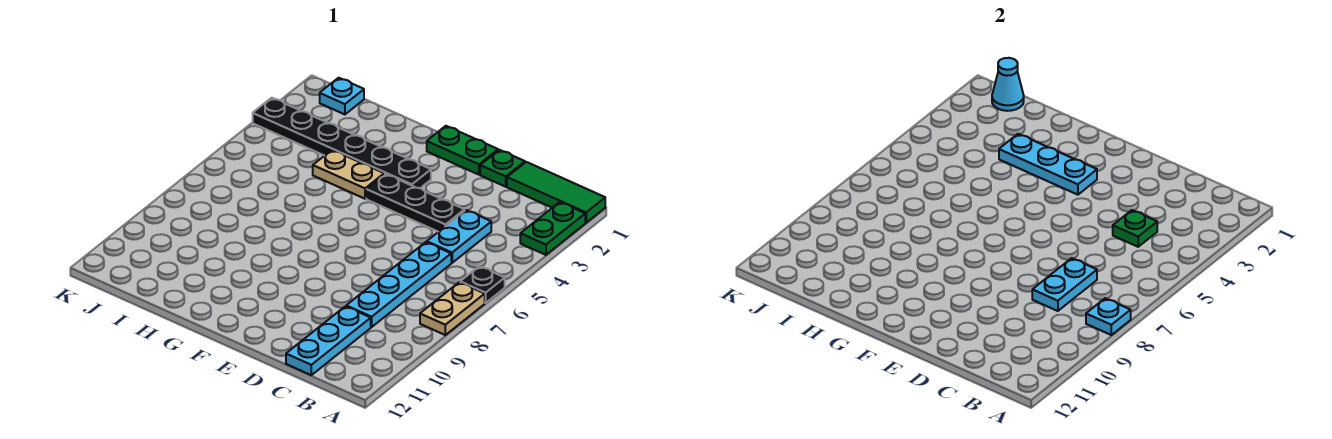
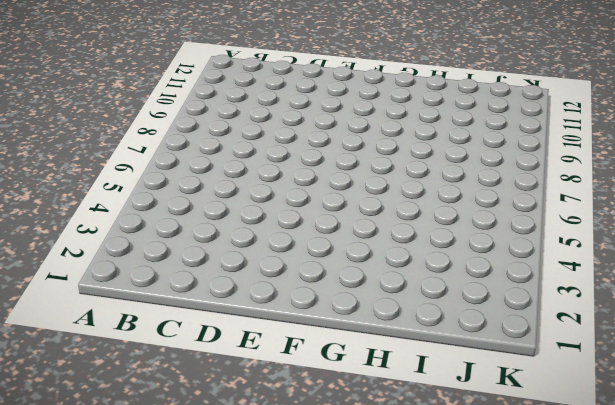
none -> green 1x3 tile [507,162,605,223]
none -> green 1x2 plate [520,202,585,255]
none -> black 1x1 plate [460,266,505,303]

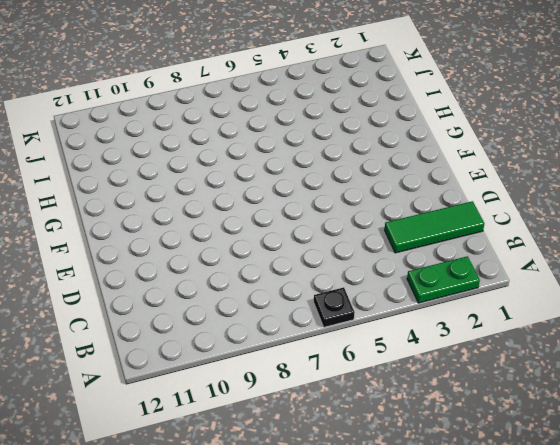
green 1x3 tile [385,201,484,253] -> green 1x3 tile turned to [507,162,605,223]
none -> tan 1x2 plate [420,282,485,335]
none -> cyan 1x2 plate [427,210,491,263]
none -> cyan 1x4 plate [346,242,451,327]

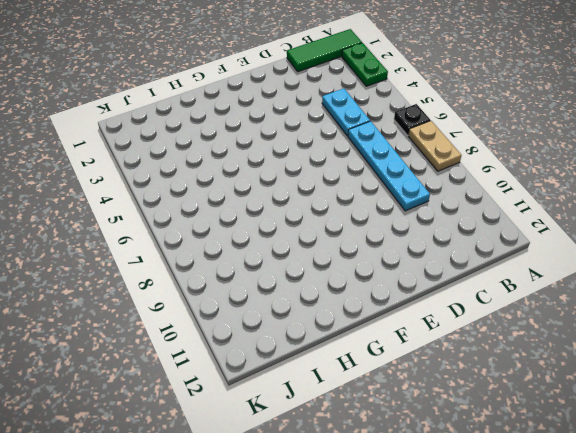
none -> cyan 1x3 plate [286,306,371,375]
none -> green 1x1 plate [480,150,525,187]
none -> black 1x3 plate [366,174,465,232]

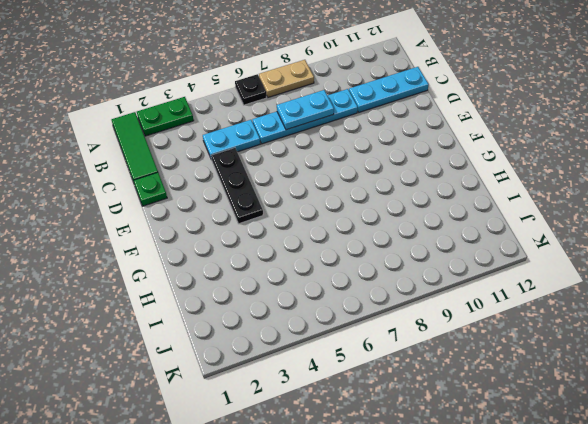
none -> green 1x2 plate [427,126,498,175]
none -> black 1x6 plate [253,98,431,188]
none -> tan 1x2 plate [313,150,384,199]

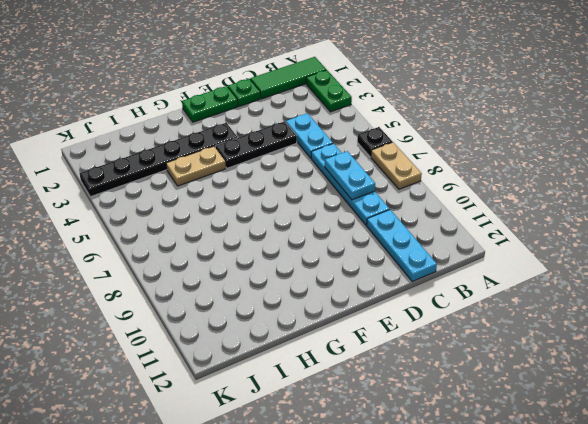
none -> cyan 1x1 plate [320,78,364,114]
none -> cyan 1x1 plate [1086,298,1131,335]
none -> green 1x1 plate [1113,210,1157,247]

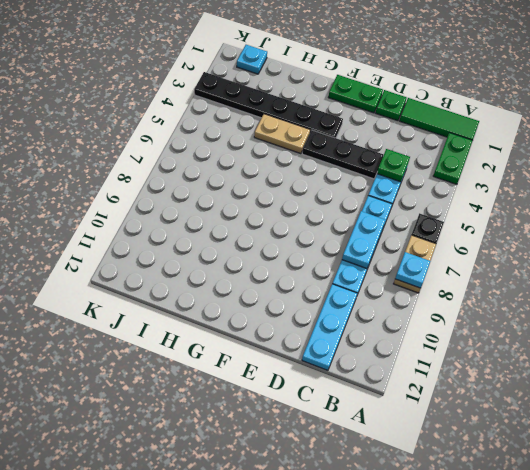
none -> cyan 1x3 plate [999,134,1097,195]
none -> cyan 1x1 cone [992,58,1024,111]

